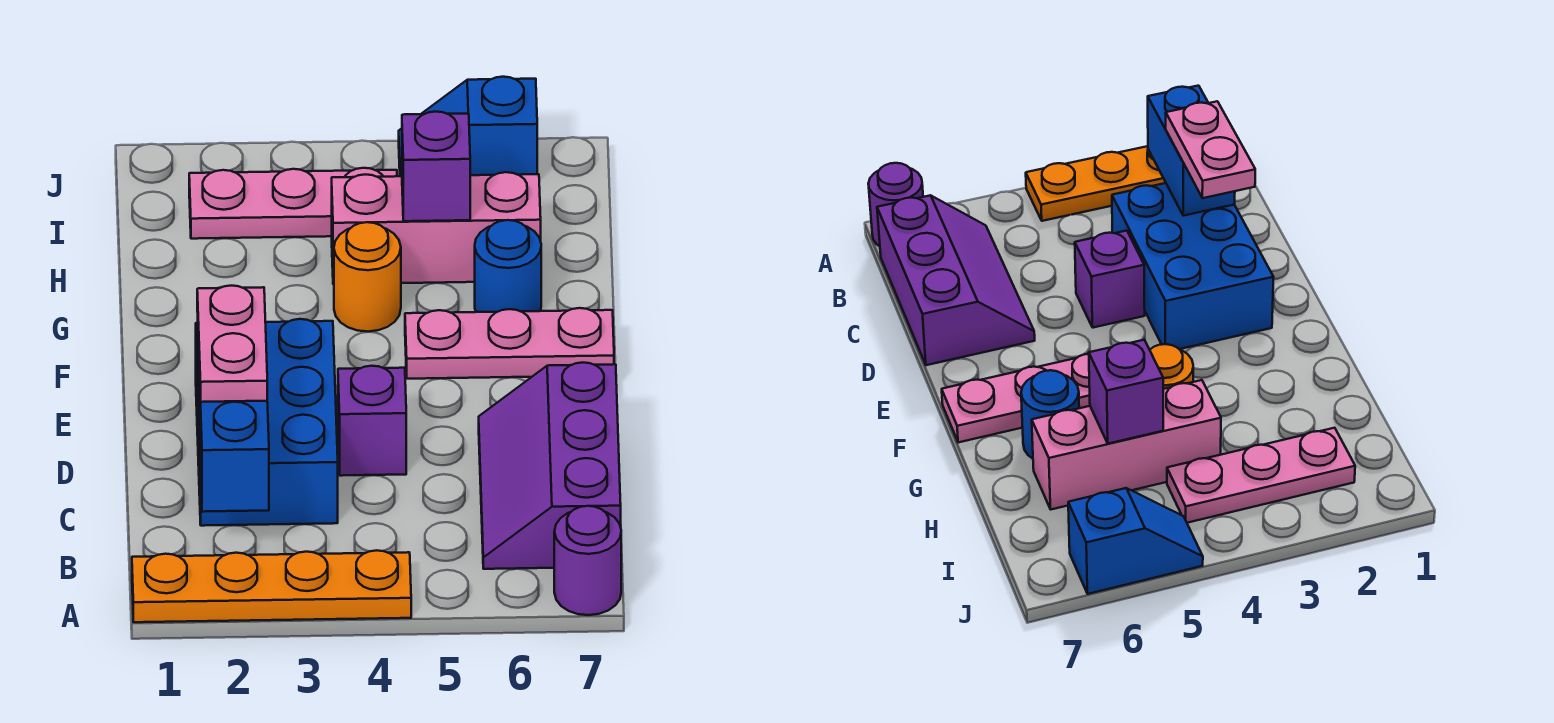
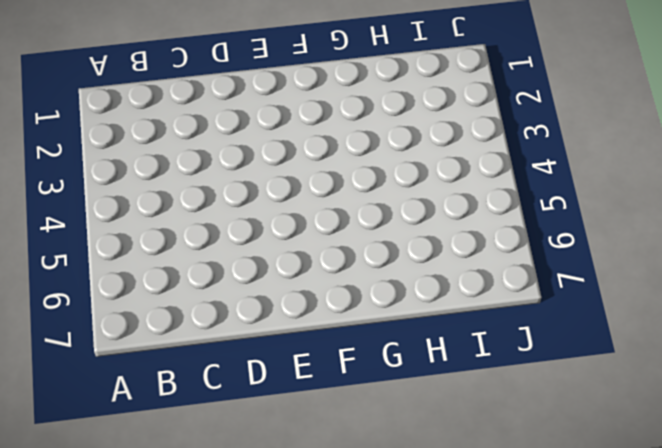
none -> orange 1x4 plate [132,550,411,622]
none -> purple 1x1 round brick [554,506,621,615]
none -> purple 2x3 slope [479,362,621,569]

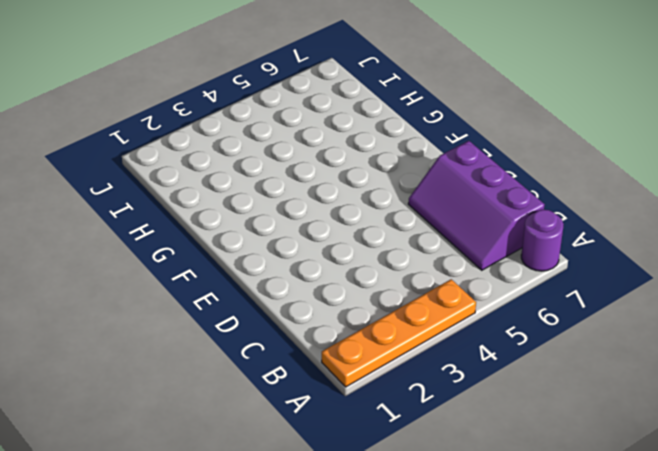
none -> blue 2x3 brick [196,319,338,526]
none -> purple 1x1 brick [338,366,406,476]
none -> pink 1x3 plate [405,308,614,379]

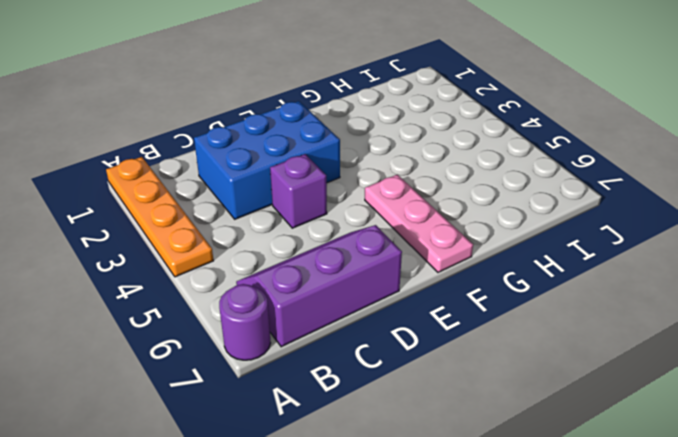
none -> orange 1x1 round brick [334,222,401,332]
none -> blue 1x1 round brick [475,220,541,312]
none -> pink 1x3 brick [332,172,541,284]

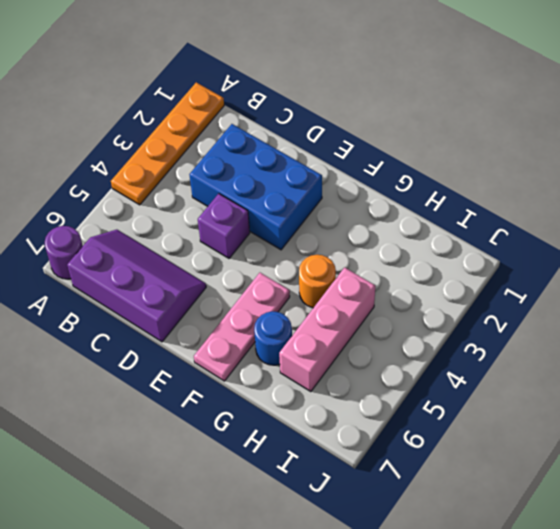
none -> pink 1x3 plate [189,168,397,239]
none -> blue 1x2 slope [399,77,537,176]
none -> blue 1x2 brick [199,372,269,512]

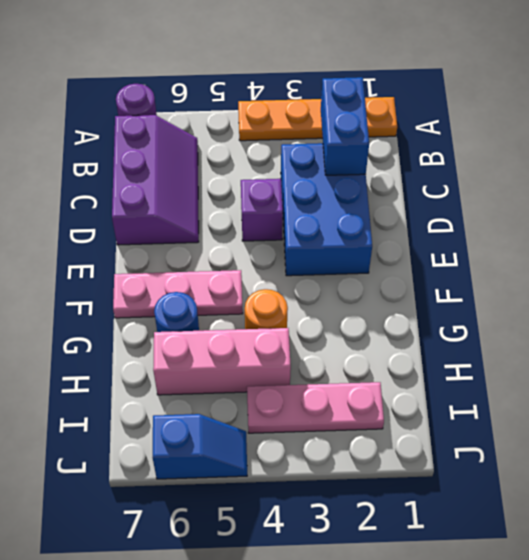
none -> purple 1x1 brick [402,112,470,221]
none -> pink 1x2 plate [197,286,267,402]

